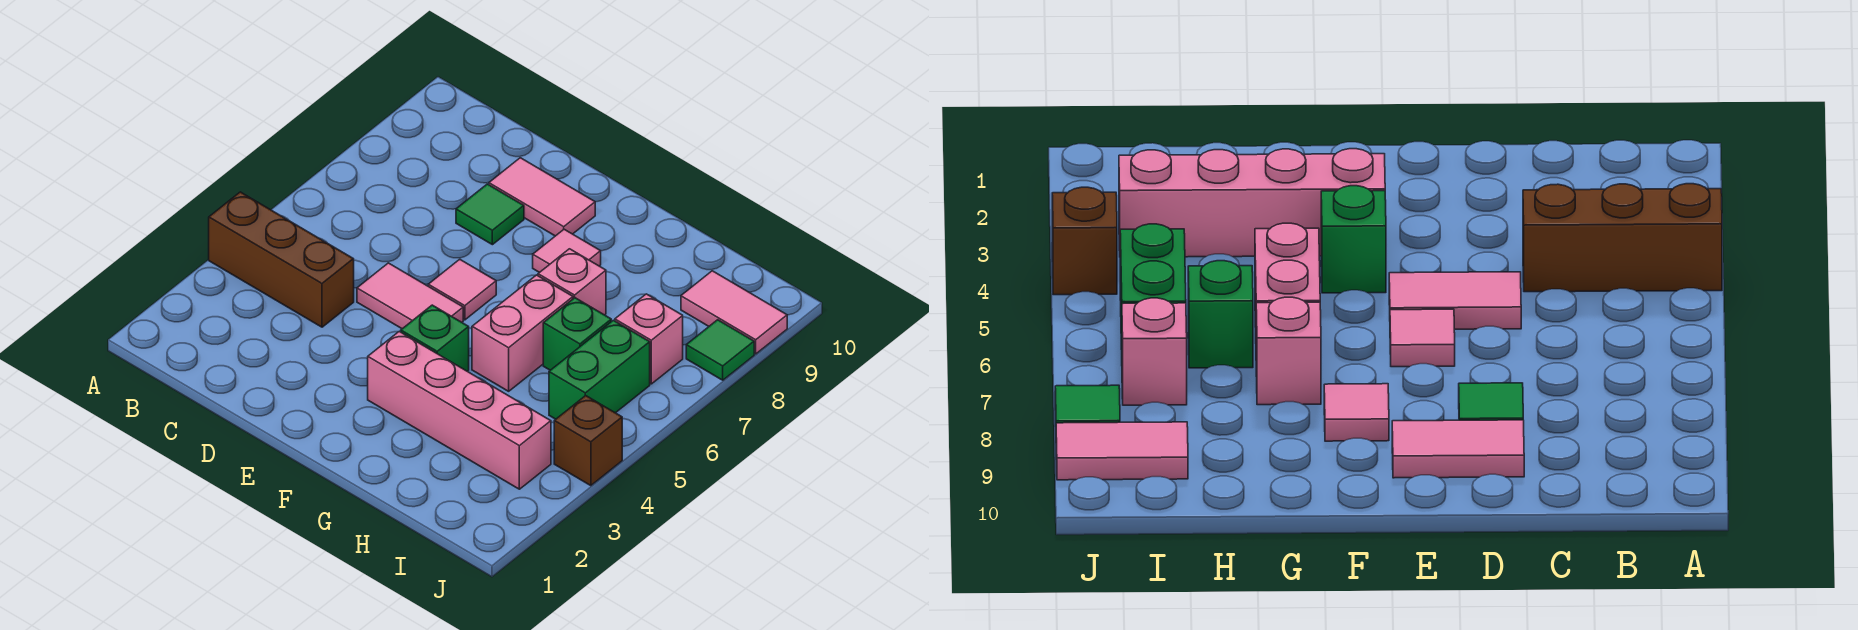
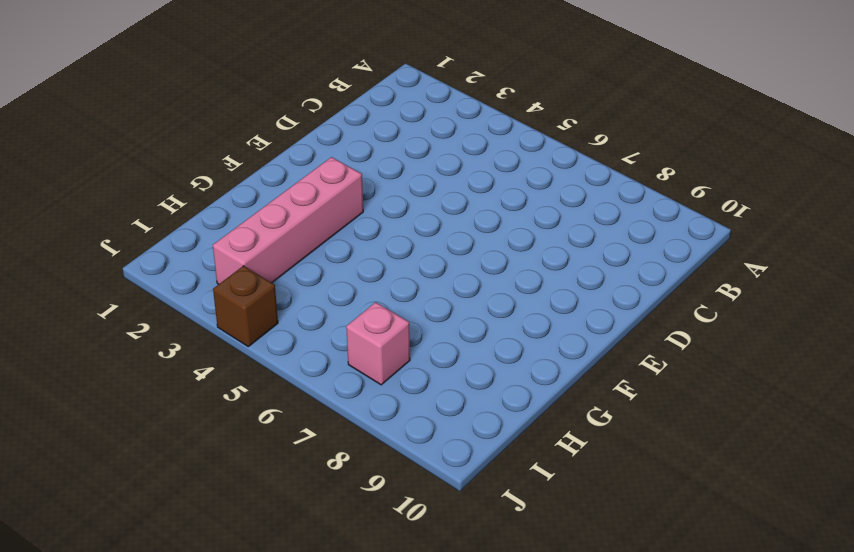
none -> brown 1x3 brick [209,192,354,327]
none -> pink 1x2 tile [357,263,463,329]
none -> green 1x1 tile [456,184,524,245]

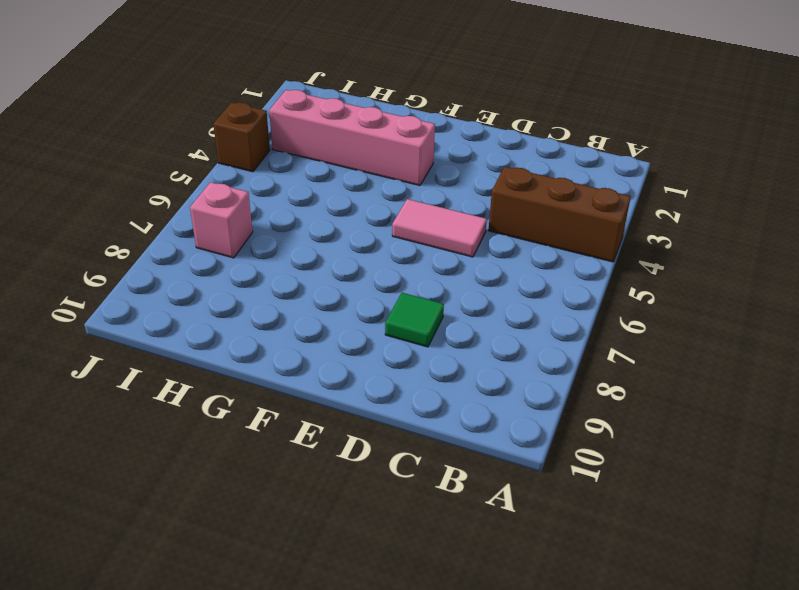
none -> pink 1x2 tile [489,158,595,236]
none -> pink 1x1 tile [428,259,496,320]
none -> green 1x1 brick [401,305,469,371]

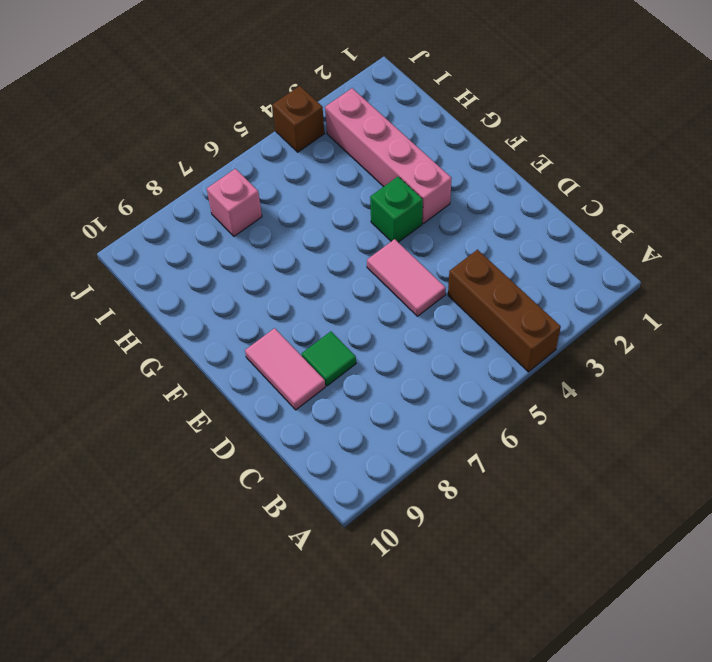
none -> pink 1x1 tile [428,259,496,320]
none -> pink 1x1 tile [533,229,601,273]
none -> pink 1x2 brick [472,275,573,391]

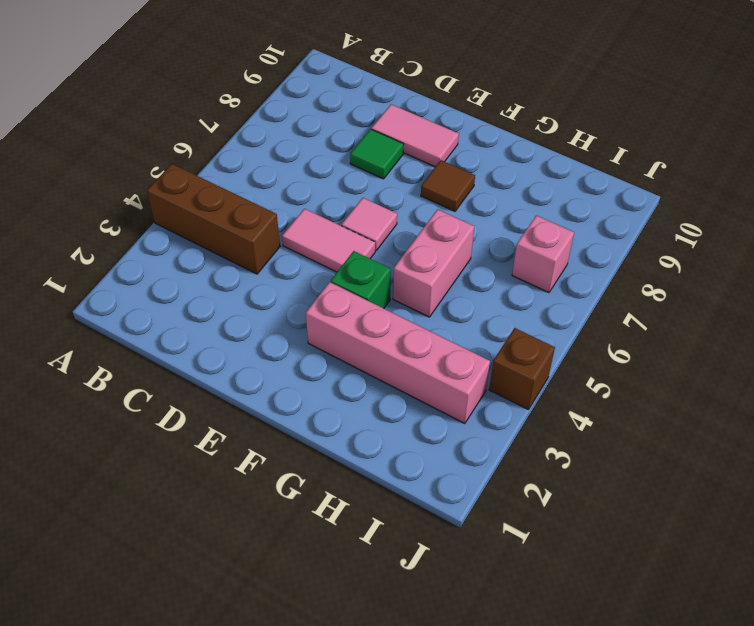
brown 1x1 tile [421,160,475,211] -> pink 1x1 tile [533,229,601,273]
none -> pink 1x1 brick [538,249,606,315]
none -> green 1x1 brick [543,298,611,370]
none -> green 1x2 brick [549,320,650,419]

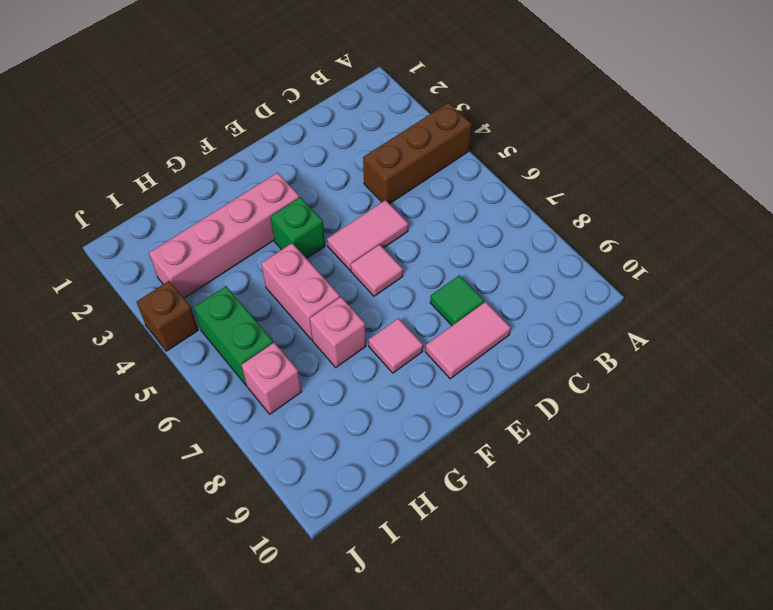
none -> green 1x1 brick [543,298,611,370]
none -> pink 1x2 tile [681,271,787,354]
none -> green 1x1 tile [686,320,754,380]

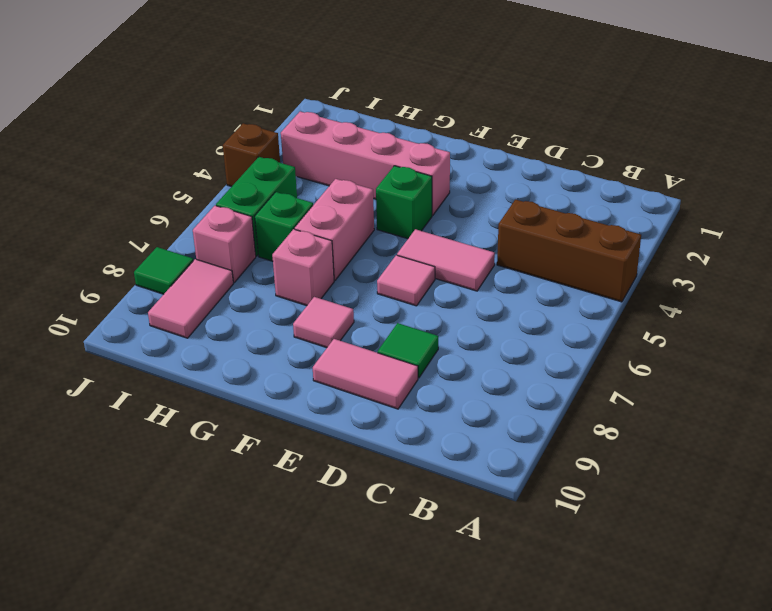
pink 1x2 tile [148,259,233,338] -> pink 1x2 tile turned to [681,271,787,354]

